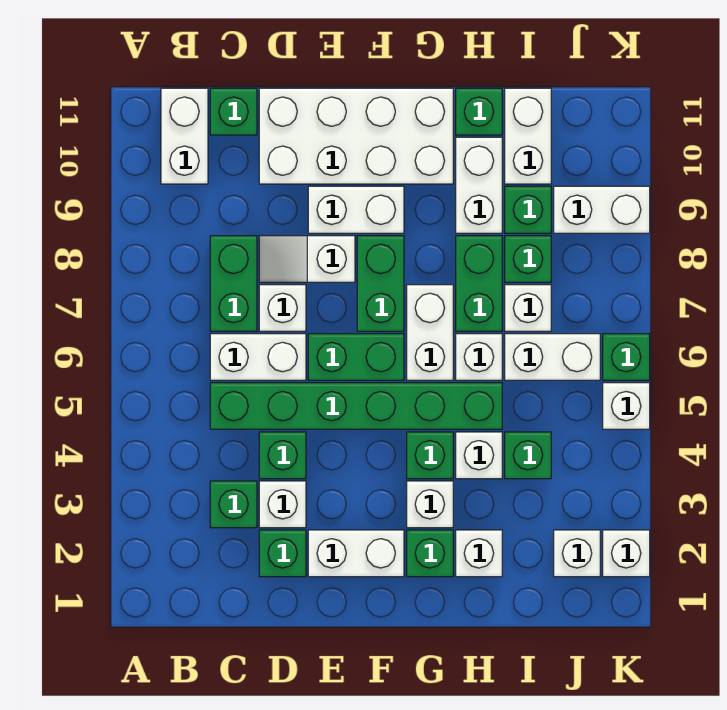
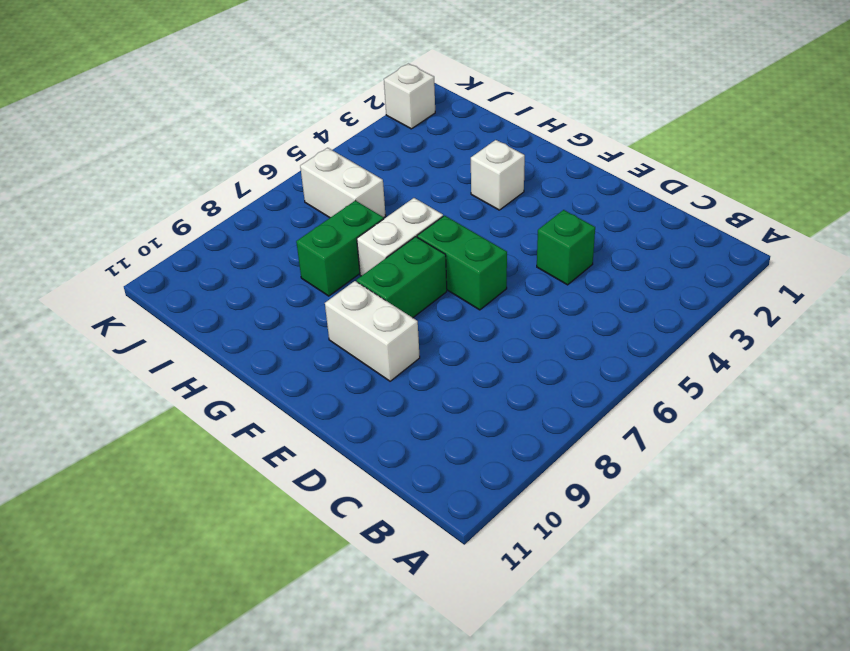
none -> white 1x2 brick [161,88,208,184]
none -> green 1x1 brick [210,481,257,528]
none -> green 1x6 brick [210,383,502,429]
none -> white 1x2 brick [210,334,306,380]

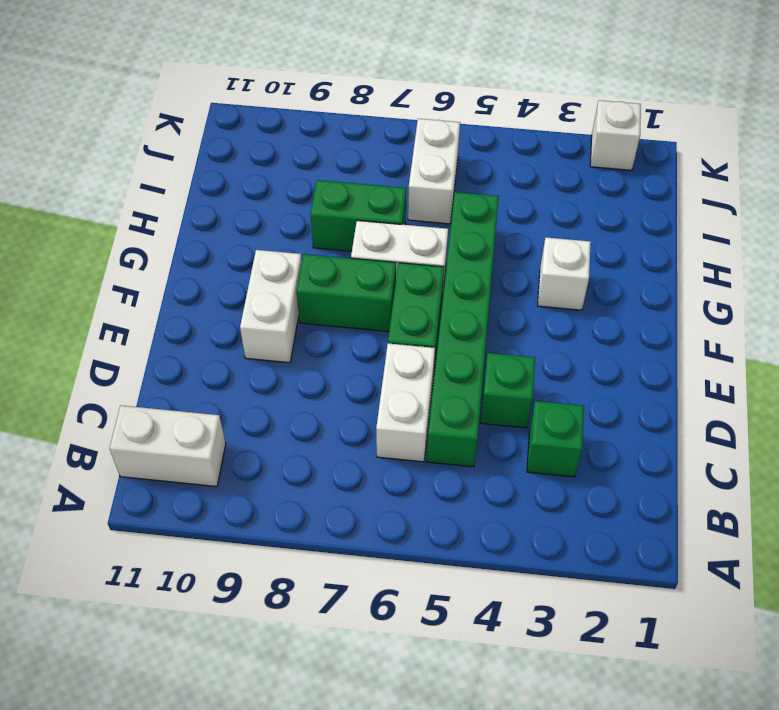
none -> green 1x2 brick [210,236,257,331]
none -> green 1x1 brick [210,88,257,135]
none -> green 1x1 brick [259,530,306,577]
none -> white 1x1 brick [259,481,306,528]

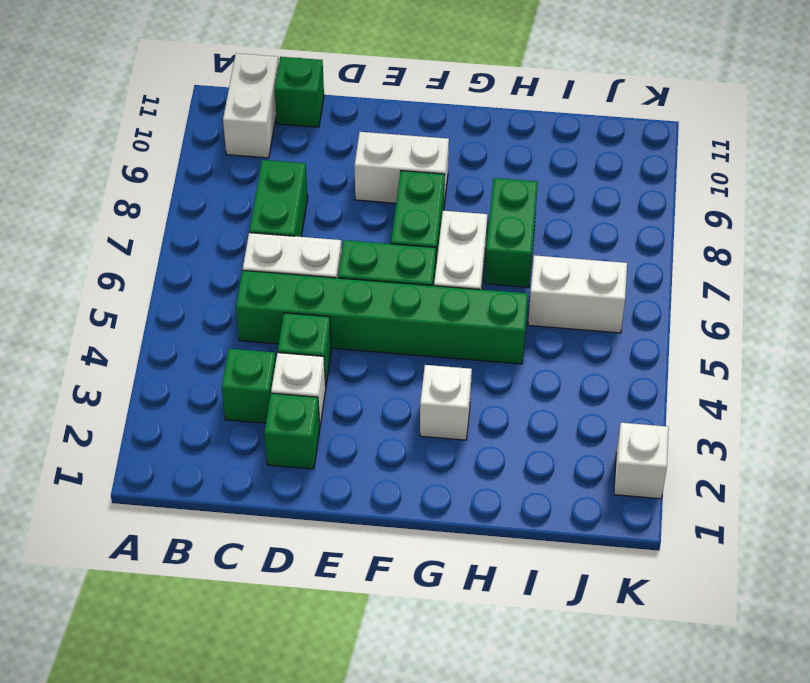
none -> white 1x1 brick [259,285,306,331]
none -> white 1x2 slope [259,236,355,282]
none -> white 2x4 brick [259,88,453,184]
none -> white 1x2 brick [308,530,404,577]

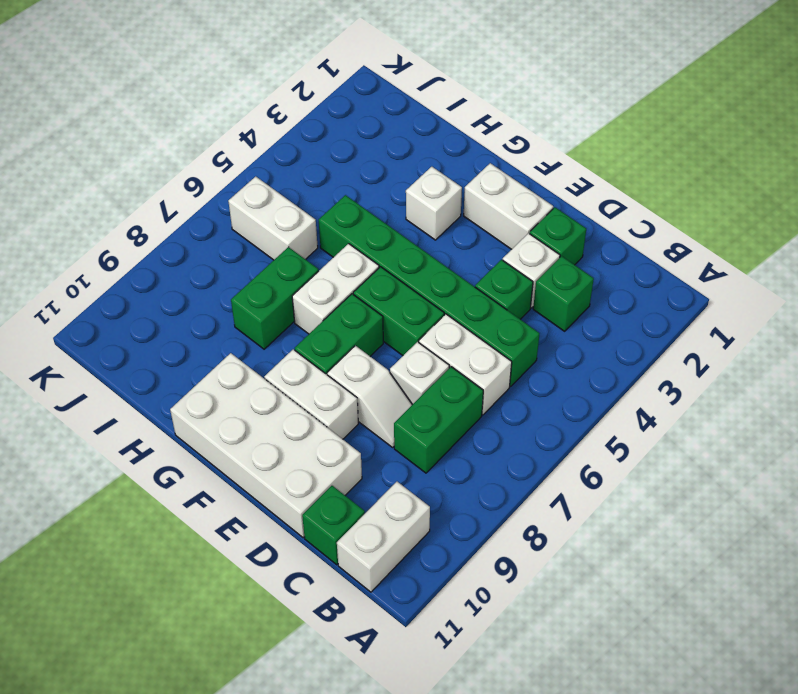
none -> green 1x1 brick [407,530,453,577]
none -> green 1x1 brick [407,432,453,479]
none -> white 1x1 brick [456,530,502,577]
none -> white 1x1 brick [456,432,502,479]

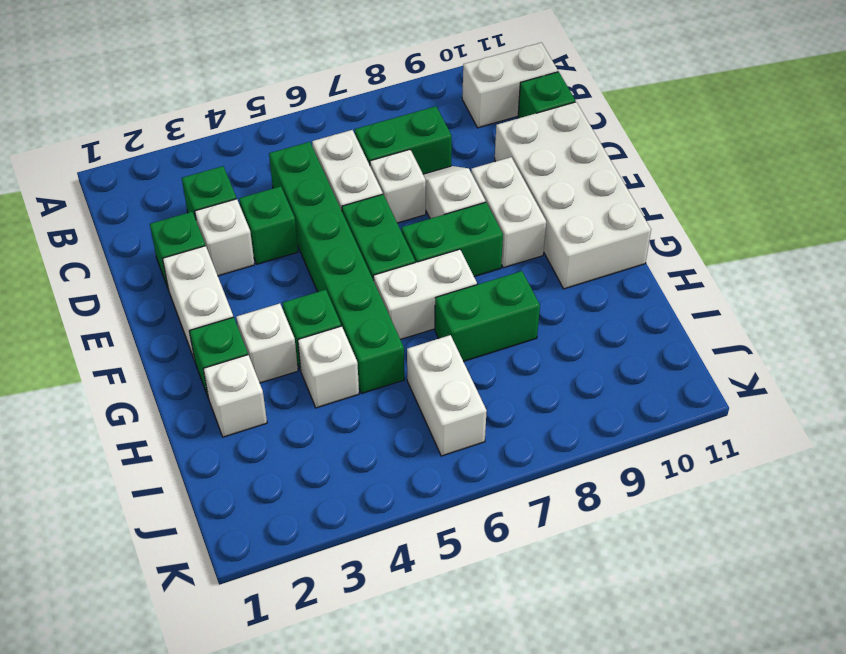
none -> white 1x1 brick [456,334,502,380]
none -> white 1x2 brick [456,137,502,233]
none -> green 1x1 brick [456,88,502,135]
none -> green 1x1 brick [505,432,551,479]

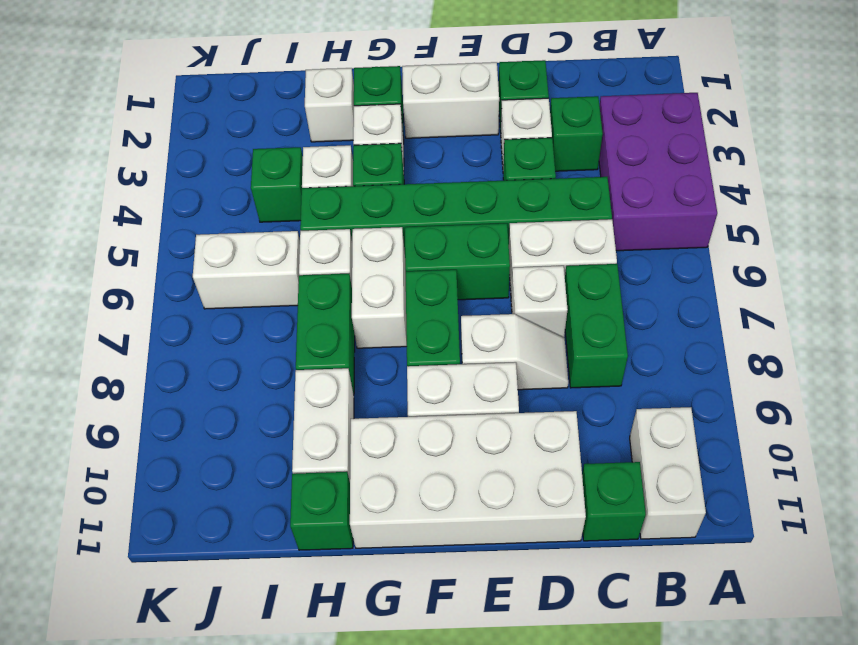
purple 2x3 brick [599,93,717,251] -> none
none -> white 1x1 brick [505,285,551,331]
none -> green 1x1 brick [505,236,551,282]
none -> green 1x1 brick [505,186,551,233]
none -> white 1x2 brick [505,88,551,184]

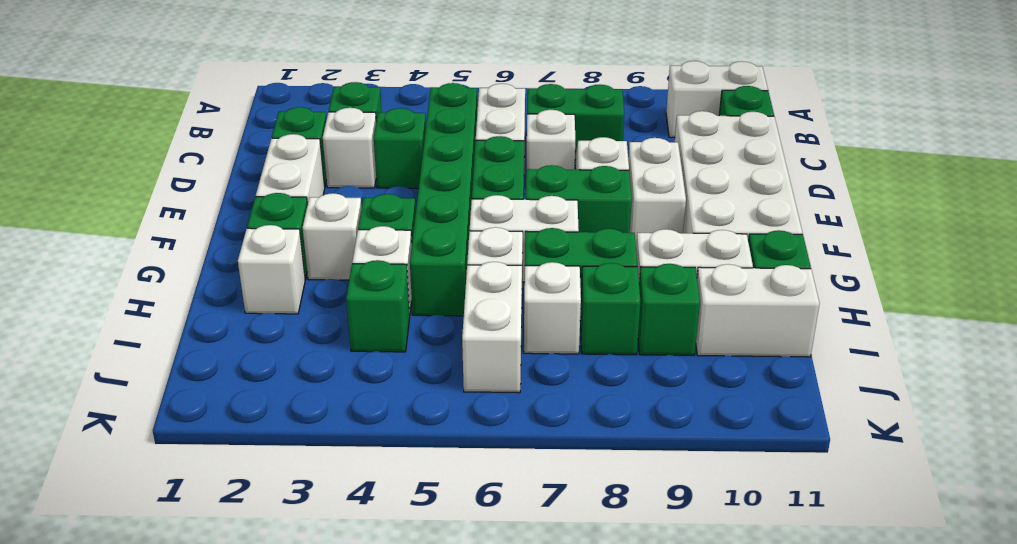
none -> white 1x1 brick [554,530,600,577]
none -> white 1x2 brick [554,186,650,233]
none -> white 1x1 brick [603,530,650,577]
none -> white 1x1 brick [603,383,650,429]

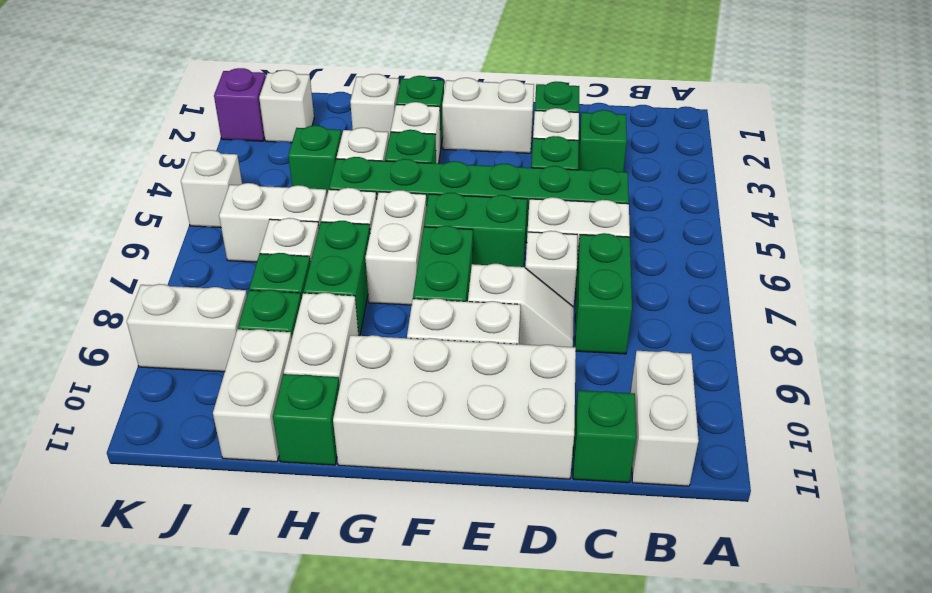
purple 1x1 brick [214,68,266,141] -> white 1x1 brick [603,530,650,577]
none -> green 1x1 brick [603,334,650,380]

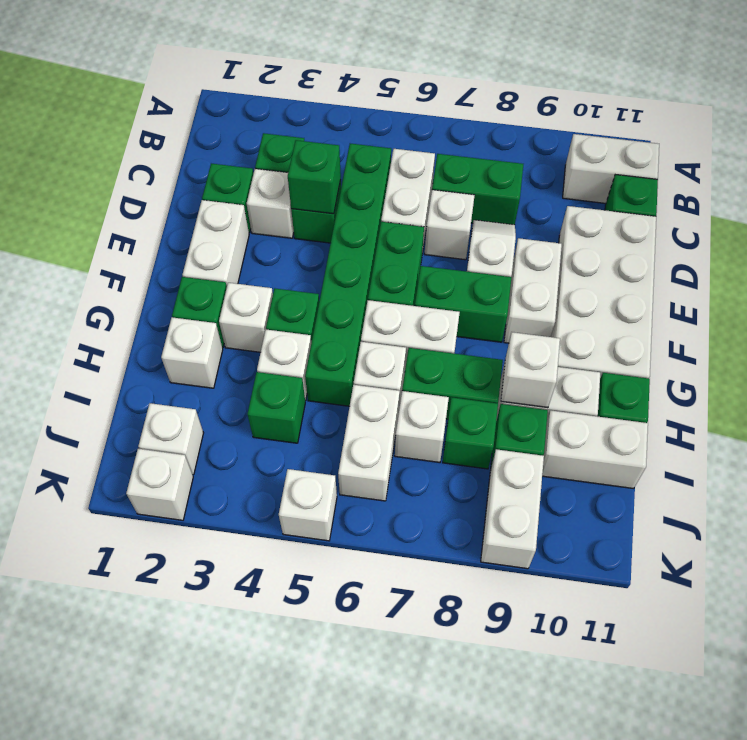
green 1x1 brick [288,140,341,214] -> green 1x1 brick moved to [603,334,650,380]
white 1x1 brick [501,332,560,408] -> none

